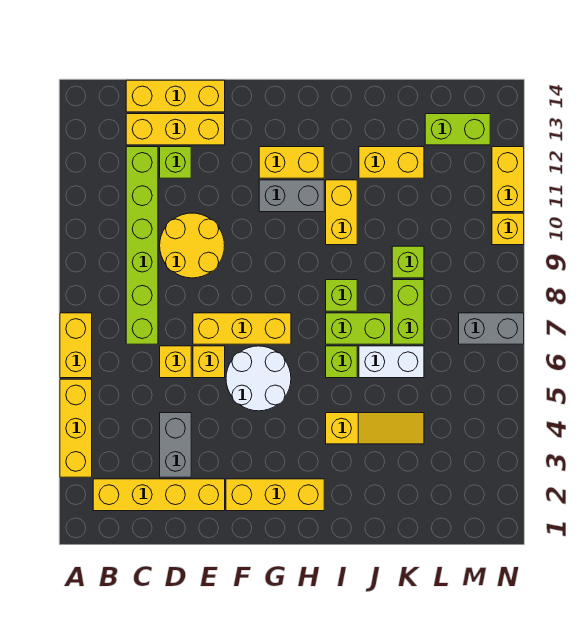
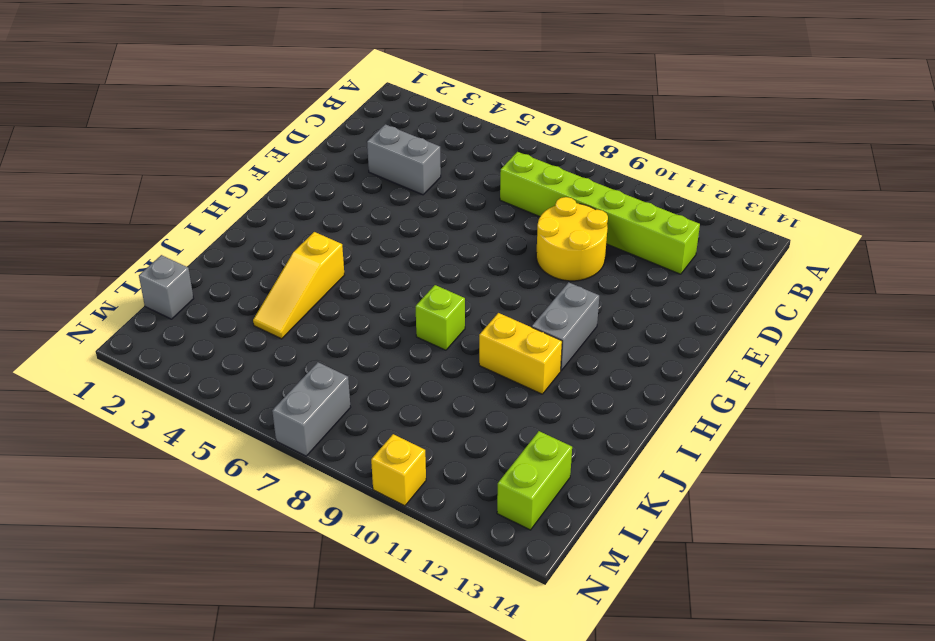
grey 1x1 brick [139,255,194,319] -> none
none -> yellow 1x3 brick [60,379,92,477]
none -> yellow 1x2 brick [60,313,92,378]
none -> yellow 1x4 brick [93,479,225,511]

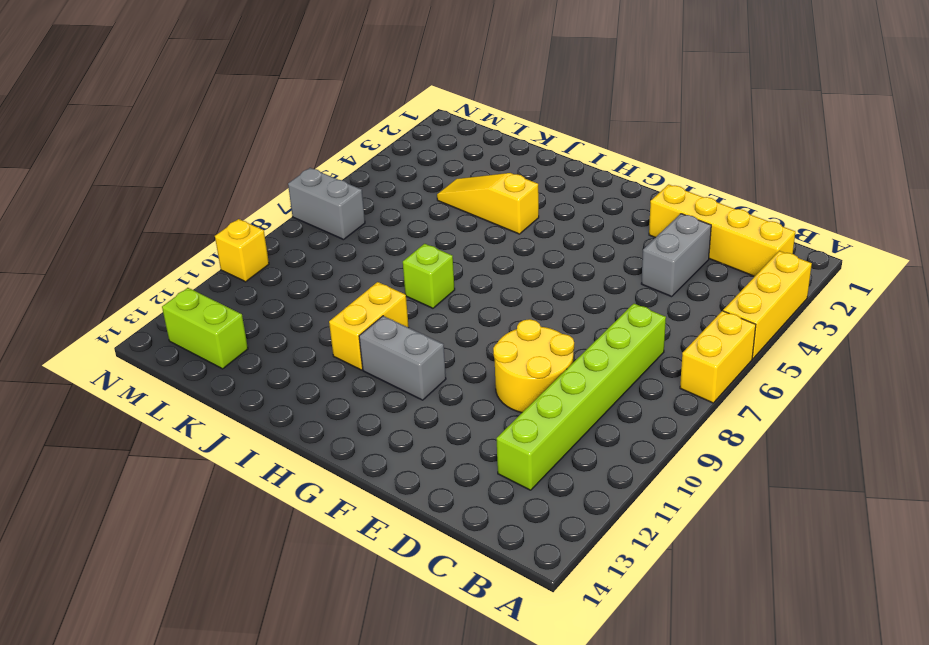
none -> yellow 1x3 brick [126,114,225,145]
none -> yellow 1x3 brick [126,80,225,112]
none -> yellow 1x1 brick [160,346,191,378]

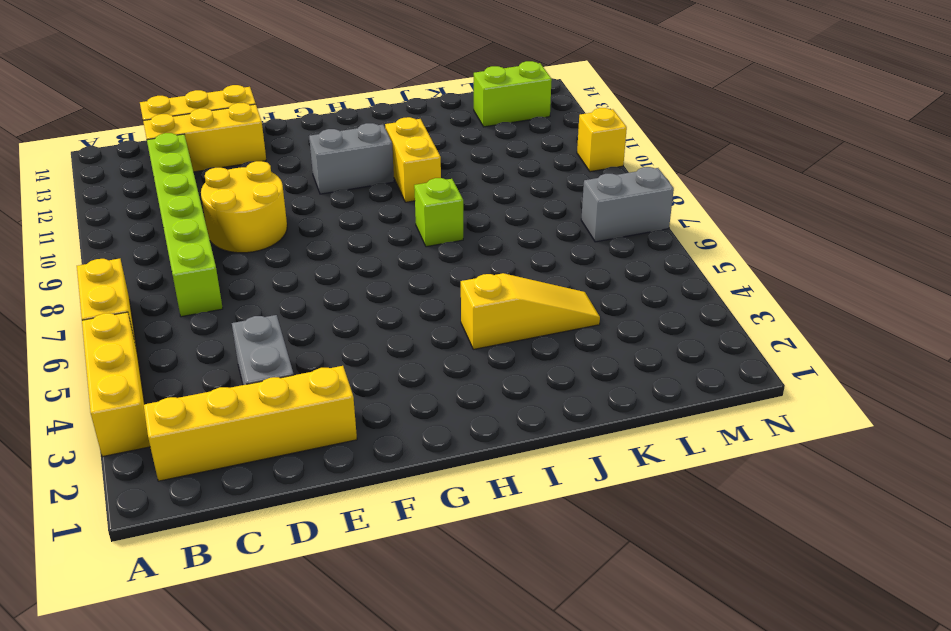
none -> yellow 1x1 brick [160,346,191,378]
none -> lime 1x1 brick [160,147,191,178]
none -> yellow 1x1 brick [193,346,225,378]

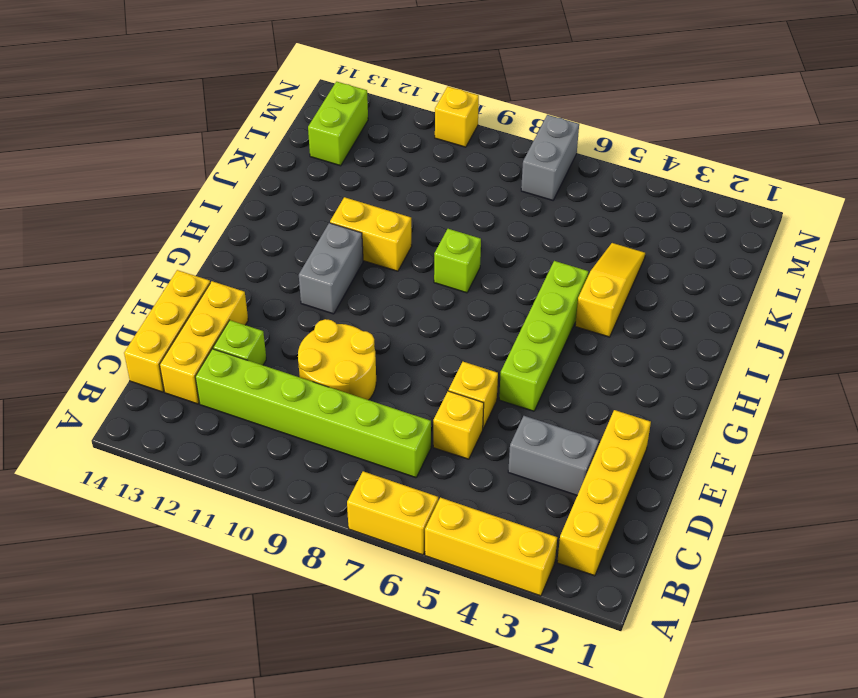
lime 1x4 brick [499,261,588,411] -> white 2x2 round brick [226,346,291,411]
none -> yellow 1x3 brick [193,313,291,344]
none -> yellow 1x3 brick [226,479,324,511]
none -> yellow 1x2 brick [259,147,324,178]

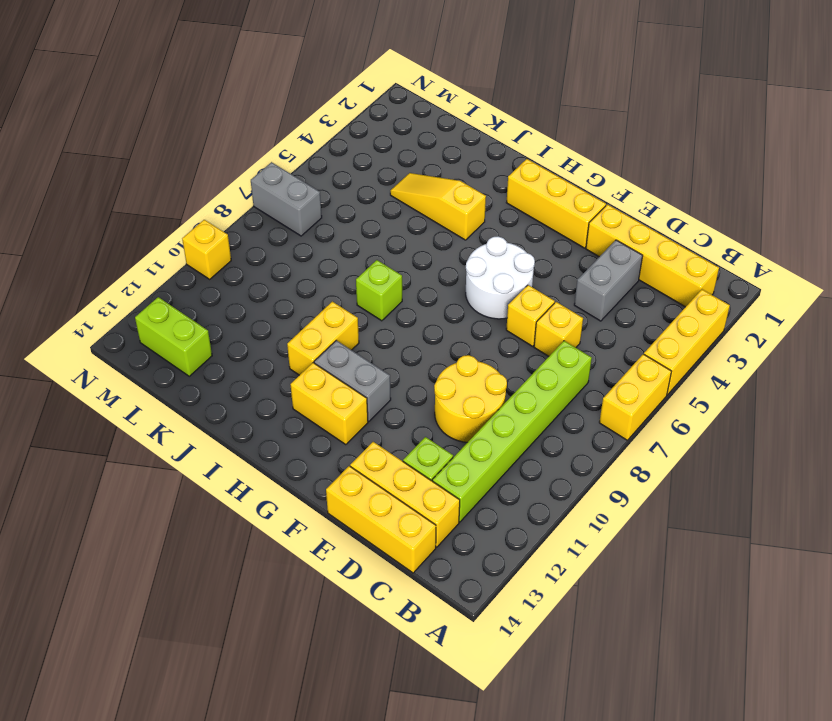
none -> yellow 1x3 brick [193,313,291,344]
none -> lime 1x1 brick [326,346,357,378]
none -> lime 1x2 brick [326,313,391,344]

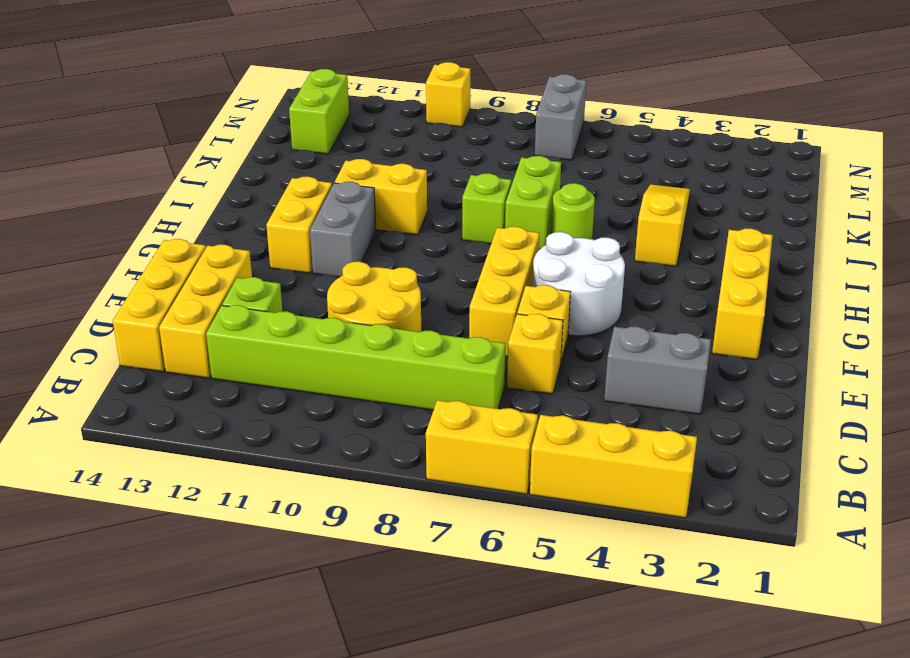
lime 1x1 round brick [551,183,595,239] -> lime 1x1 brick [326,346,357,378]
none -> yellow 1x4 brick [93,479,225,511]
none -> white 1x2 brick [359,346,424,378]
none -> yellow 1x2 brick [359,147,424,178]

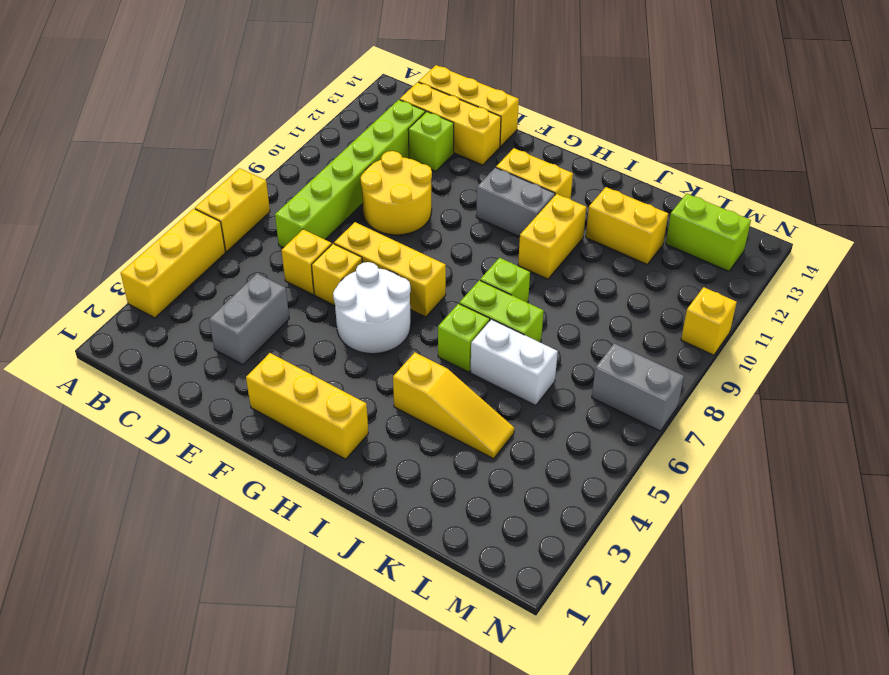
none -> yellow 1x4 brick [93,479,225,511]
none -> lime 1x2 brick [392,280,424,344]
none -> lime 1x1 brick [392,246,424,278]

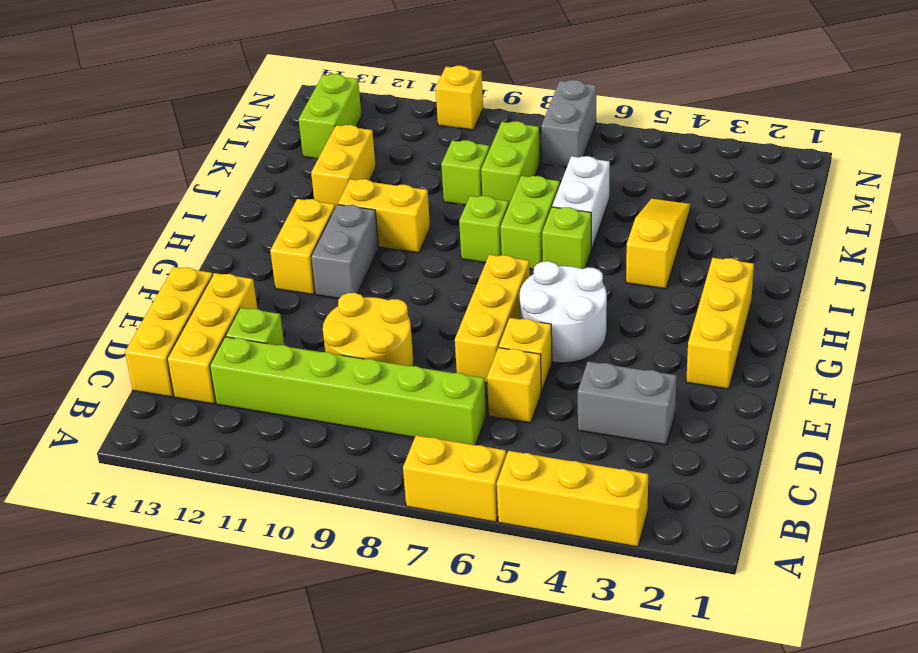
lime 1x2 brick [481,121,540,204] -> lime 1x2 brick turned to [392,280,424,344]
none -> yellow 1x4 brick [93,479,225,511]
none -> yellow 1x2 brick [492,147,524,212]

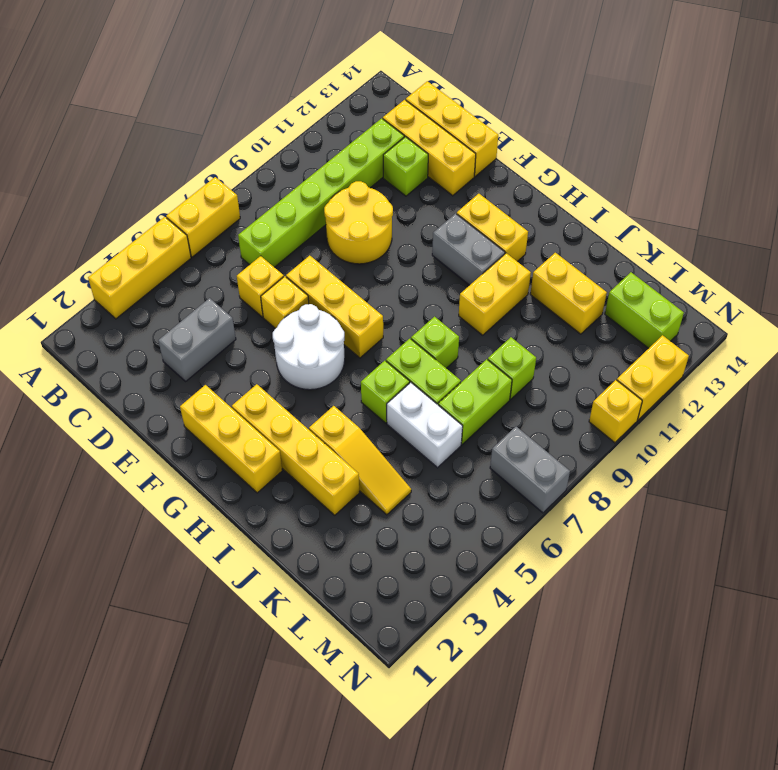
yellow 1x4 brick [232,384,359,515] -> yellow 1x4 brick moved to [93,479,225,511]

